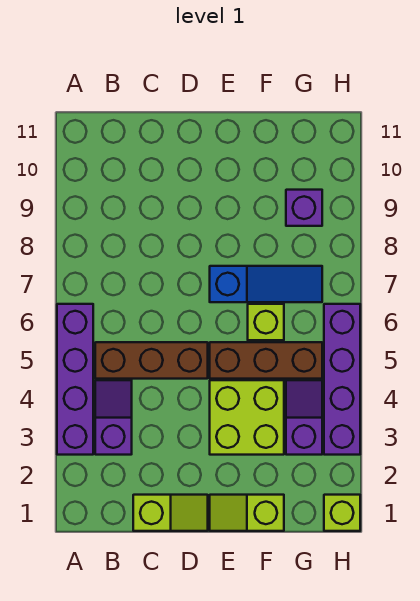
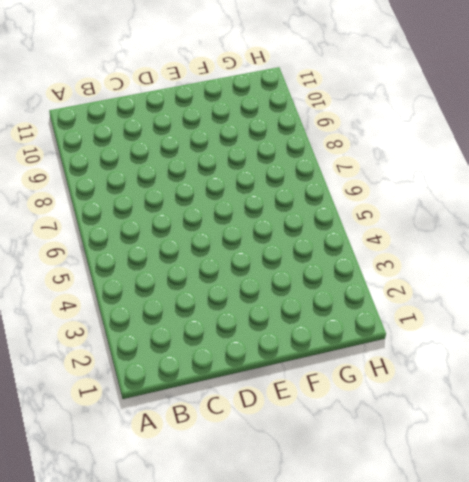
none -> purple 1x4 brick [57,304,93,455]
none -> purple 1x2 slope [95,380,132,455]
none -> brown 1x3 brick [95,342,208,379]

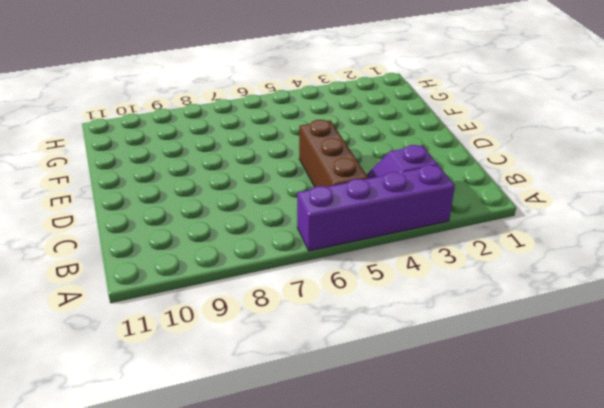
none -> lime 1x2 slope [133,495,208,531]
none -> lime 1x2 slope [210,495,284,531]
none -> lime 2x2 brick [210,380,284,455]

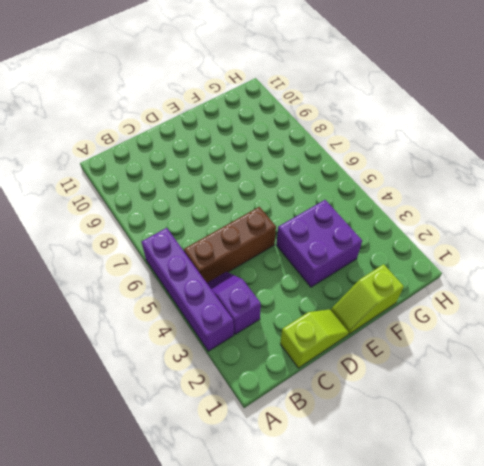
purple 2x2 brick [277,200,362,287] -> lime 2x2 brick [210,380,284,455]
none -> brown 1x3 brick [210,342,322,379]
none -> blue 1x3 slope [210,266,322,302]
none -> lime 1x1 brick [248,304,284,340]

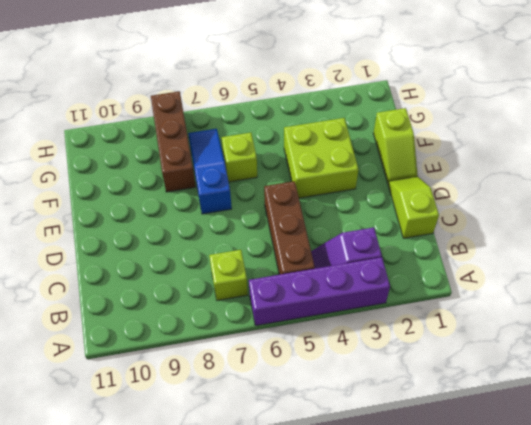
lime 1x1 brick [209,250,248,300] -> lime 1x1 brick moved to [324,495,360,531]
brown 1x3 brick [151,91,196,192] -> brown 1x3 brick moved to [210,342,322,379]
none -> purple 1x2 slope [286,380,322,455]
none -> purple 1x1 brick [286,190,322,226]
none -> purple 1x4 brick [324,304,360,455]

